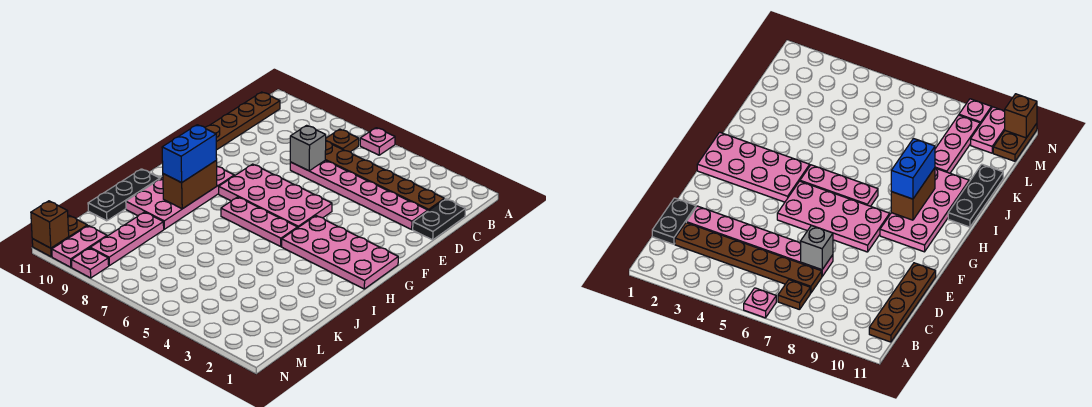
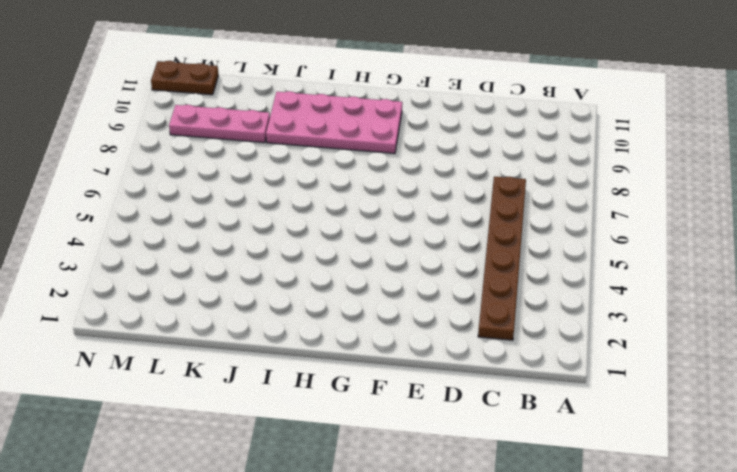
none -> pink 1x1 plate [360,128,395,155]
none -> brown 1x1 plate [326,129,359,152]
none -> brown 1x4 plate [206,92,280,150]

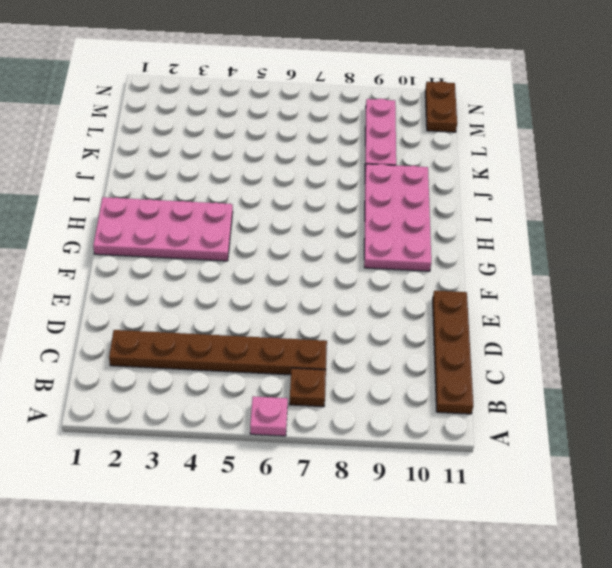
none -> black 1x2 plate [413,199,465,240]
none -> pink 1x6 plate [290,160,428,229]
none -> pink 2x4 plate [219,164,332,227]

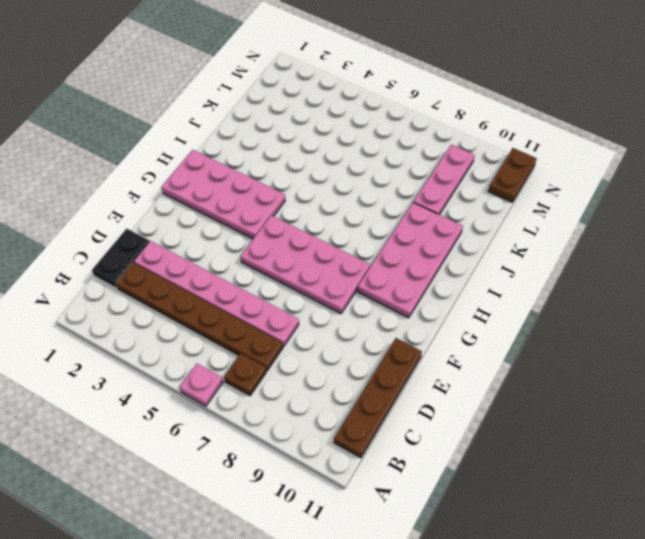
none -> pink 1x3 plate [221,197,298,246]
none -> black 1x3 plate [88,169,160,221]
none -> pink 1x2 plate [52,226,107,267]

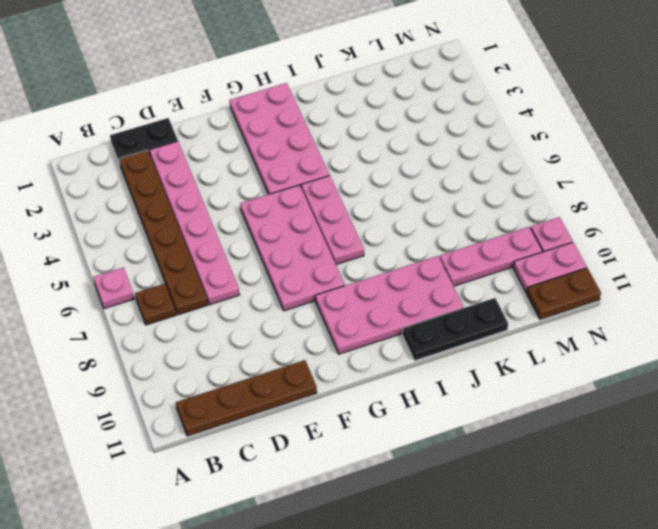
none -> grey 1x1 brick [290,125,326,171]
none -> brown 1x2 brick [163,161,217,209]
none -> brown 1x1 brick [31,201,69,248]

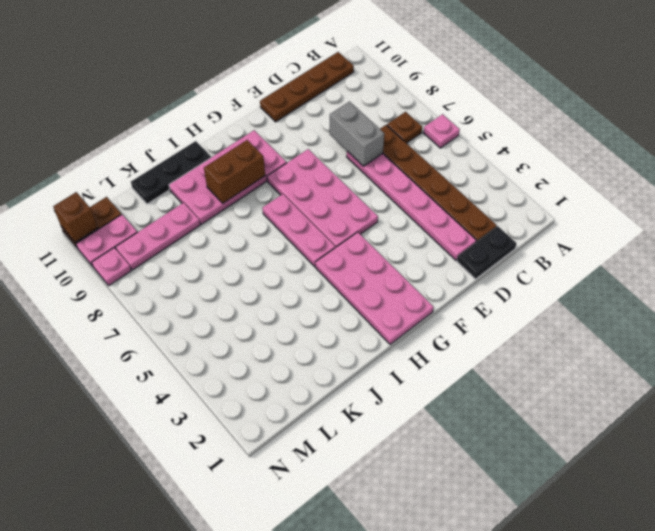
grey 1x2 brick [330,102,384,166] -> grey 1x1 brick [290,125,326,171]
none -> blue 1x2 brick [162,125,217,183]

